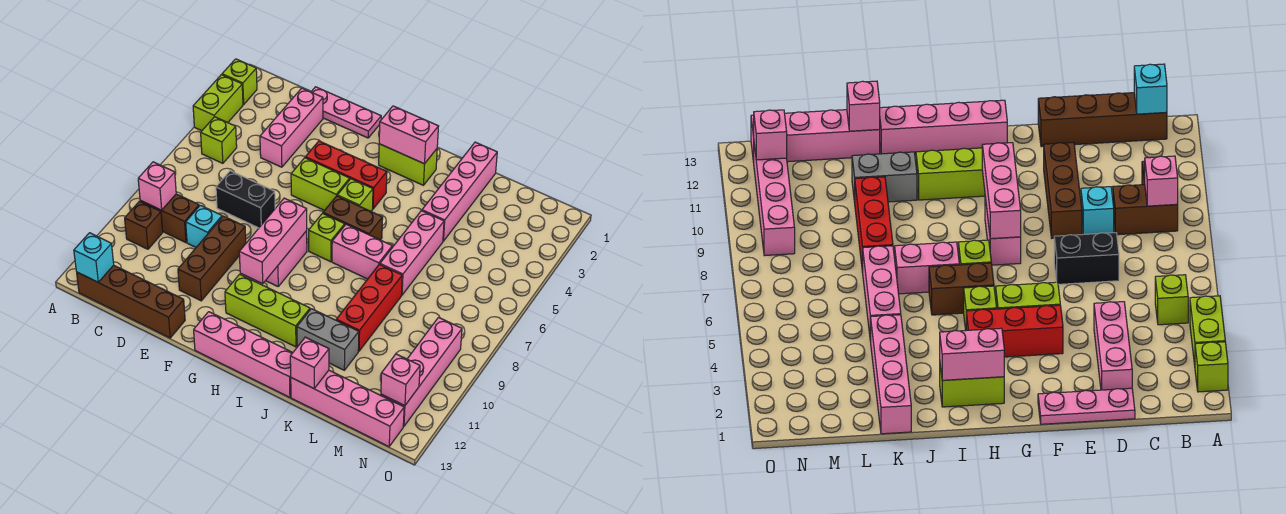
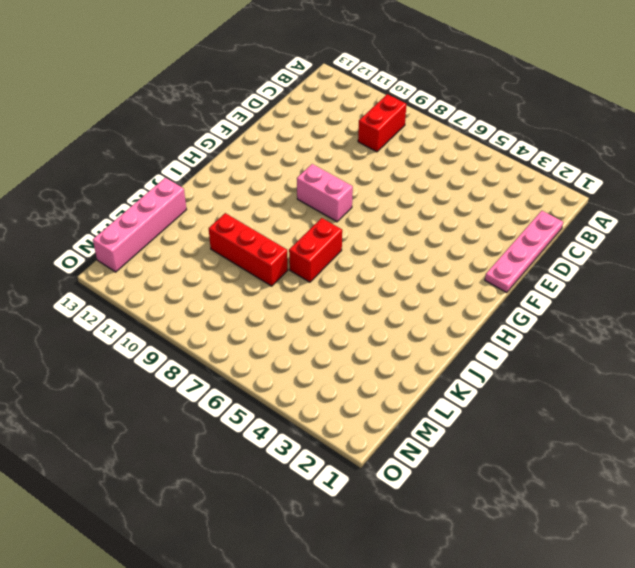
red 1x2 brick [358,94,406,152] -> brown 1x2 brick [140,194,199,243]
pink 1x4 plate [485,211,563,293] -> pink 1x3 plate [311,87,381,138]
red 1x2 brick [289,218,342,282] -> pink 1x2 brick [332,224,392,279]
none -> lime 1x1 brick [222,59,257,104]
none -> lime 1x2 brick [193,75,243,131]
none -> lime 1x1 brick [201,117,237,163]
none -> brown 1x1 brick [125,201,163,249]

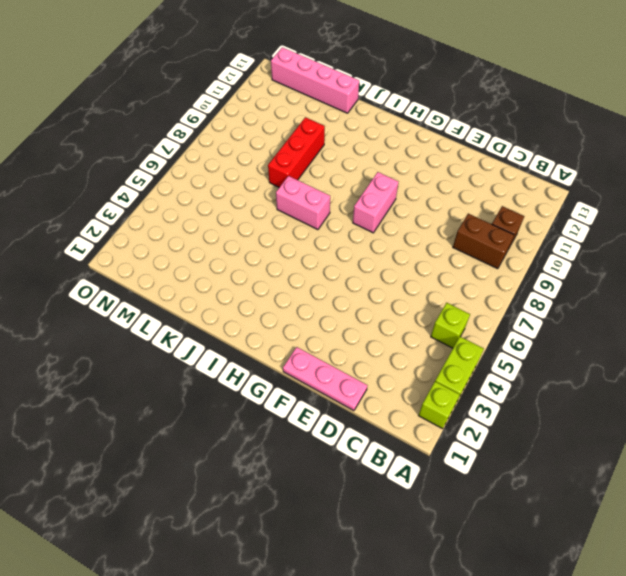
none -> brown 1x4 brick [77,265,185,338]
none -> pink 1x3 brick [260,88,323,167]
none -> black 1x2 brick [216,171,275,228]
none -> cyan 1x1 brick [186,205,222,247]

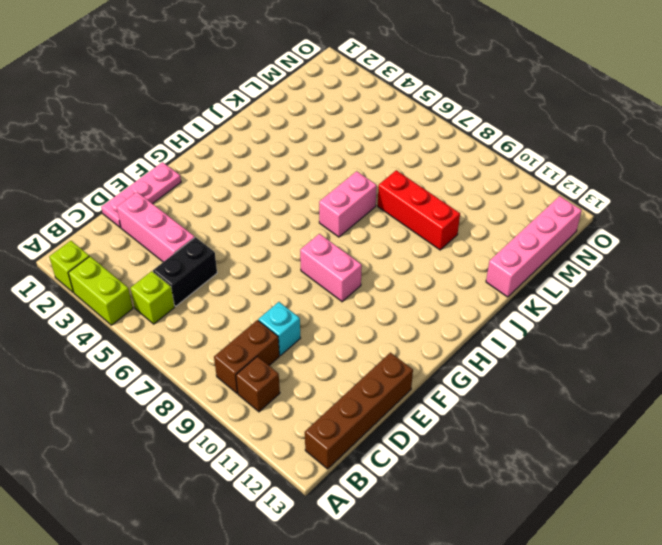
black 1x2 brick [153,237,217,306] -> black 1x2 brick moved to [216,171,275,228]
none -> brown 1x3 brick [178,216,246,301]
none -> red 1x3 brick [305,141,387,209]
none -> lime 1x2 brick [291,158,350,211]
none -> lime 1x3 brick [225,274,310,347]

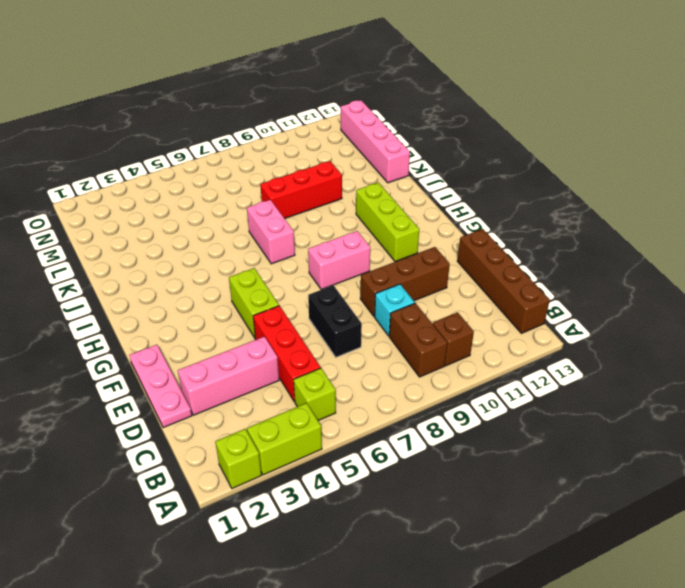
red 1x3 brick [253,306,321,402] -> red 1x3 brick moved to [305,141,387,209]
none -> pink 1x4 brick [194,312,293,397]
none -> lime 1x2 brick [379,144,437,185]
none -> lime 1x1 brick [337,179,373,211]
none -> brown 1x2 brick [323,196,383,240]

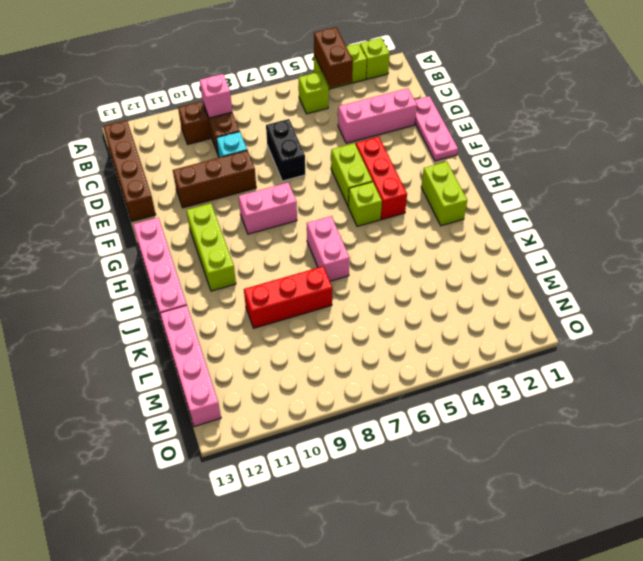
brown 1x2 brick [314,27,353,87] -> brown 1x2 brick moved to [323,196,383,240]
none -> lime 1x1 brick [309,214,345,262]
none -> grey 1x2 brick [297,309,359,370]
none -> pink 1x4 brick [422,142,497,241]
none -> pink 1x3 brick [380,211,444,295]

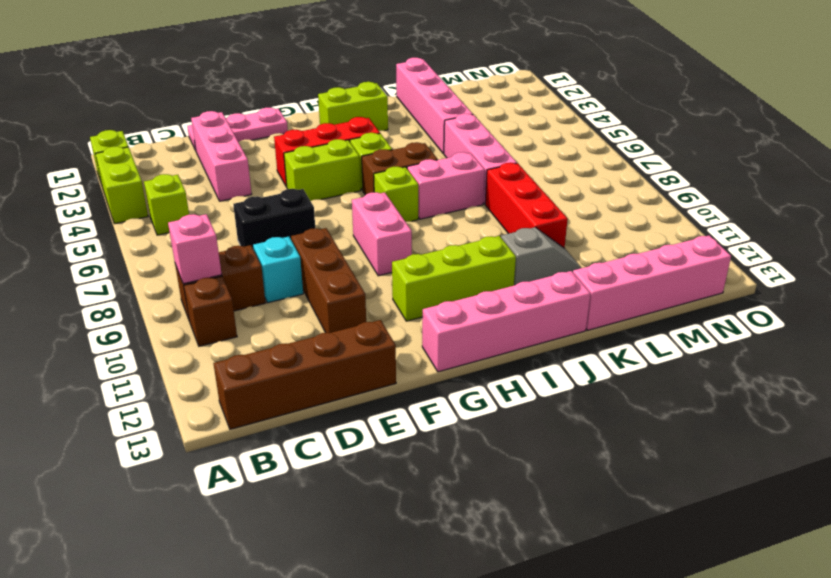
grey 1x2 slope [501,227,581,285] -> grey 1x2 brick [297,309,359,370]
none -> pink 1x4 brick [381,317,462,426]
none -> cyan 1x1 brick [74,233,114,282]
none -> pink 1x3 brick [239,198,307,284]
none -> pink 1x2 brick [379,106,439,164]

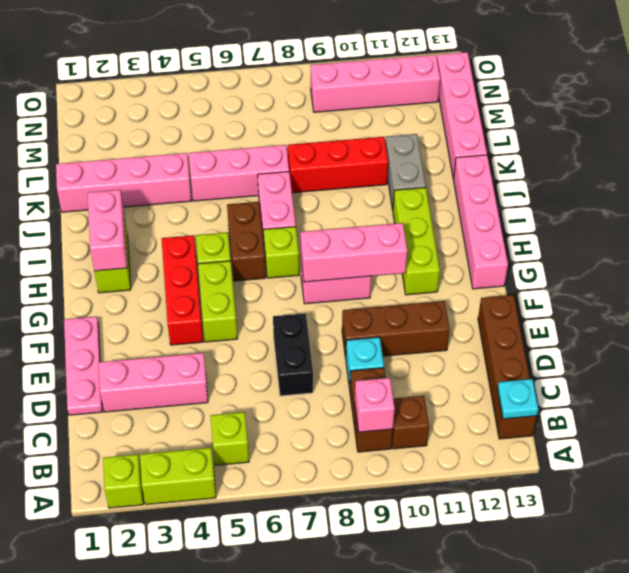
cyan 1x1 plate [497,379,538,419] -> cyan 1x1 brick [74,233,114,282]
none -> pink 1x1 brick [290,337,329,389]
none -> pink 1x1 brick [381,354,420,406]

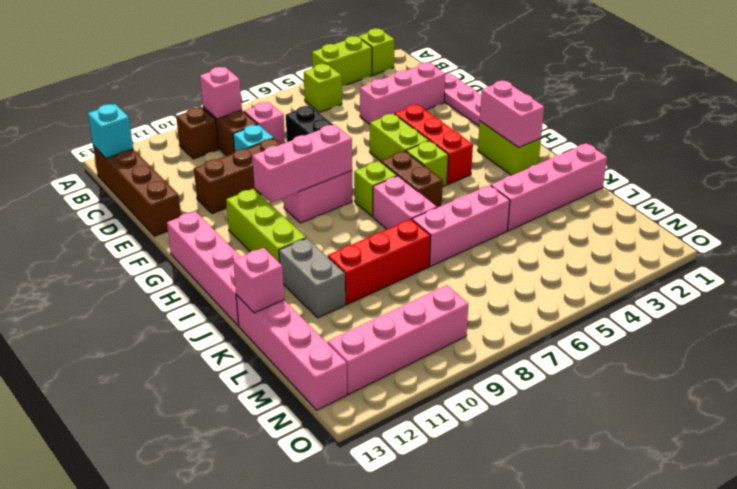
pink 1x1 brick [244,102,285,144] -> pink 1x1 brick moved to [381,354,420,406]

